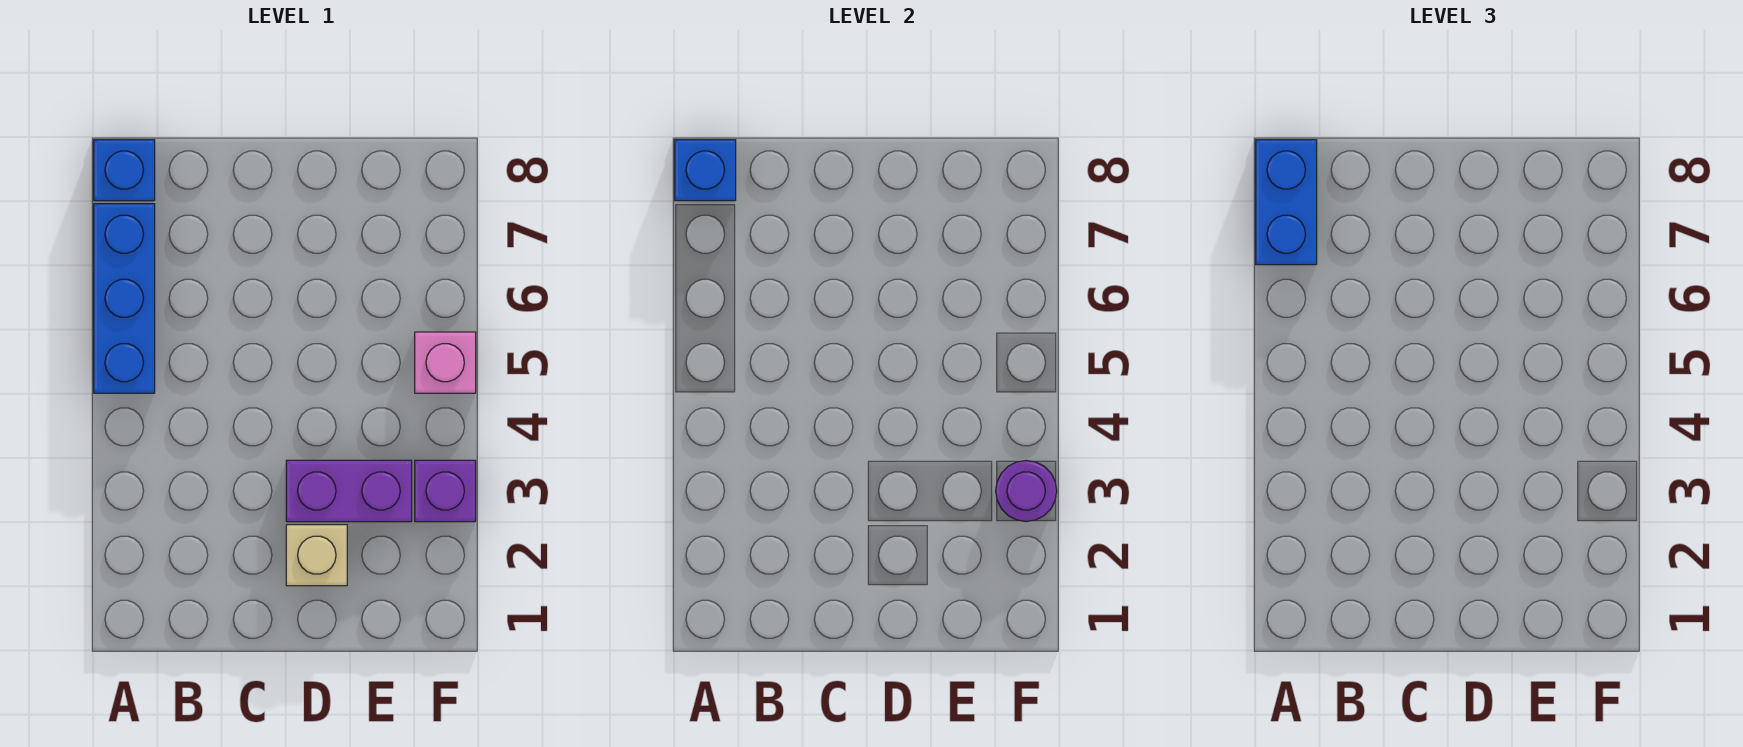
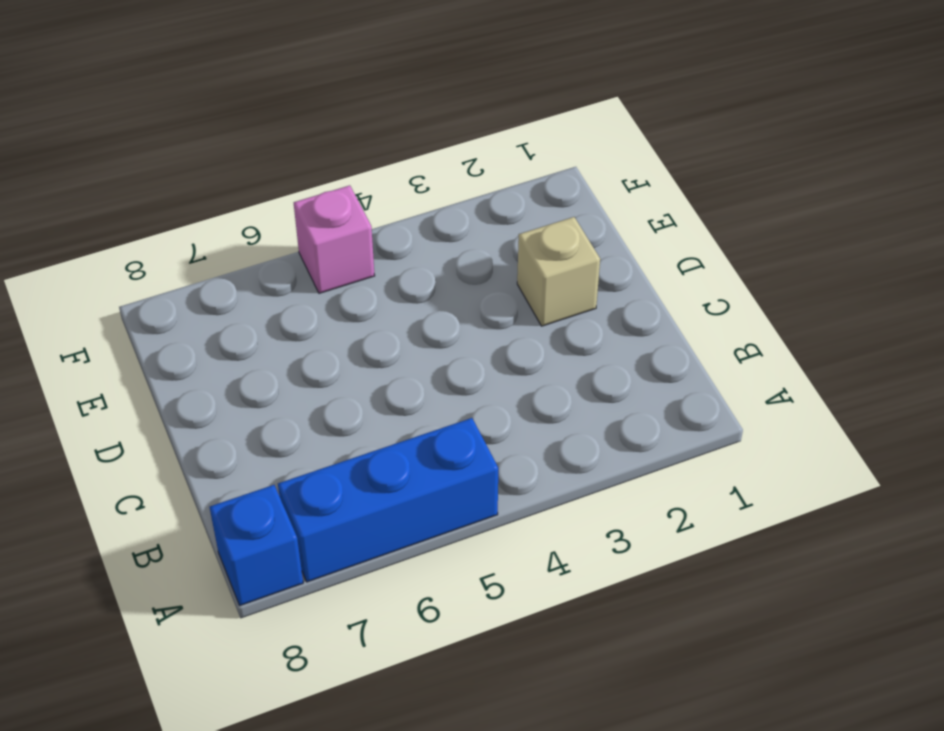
none -> purple 1x2 brick [286,460,412,522]
none -> purple 1x1 brick [415,460,476,522]

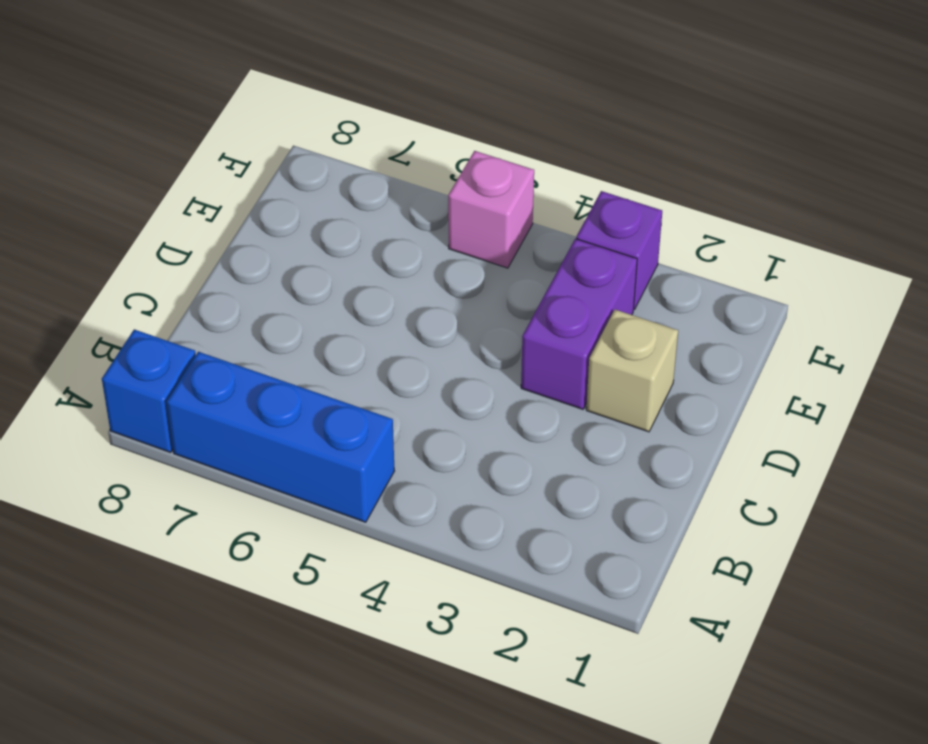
none -> blue 1x1 brick [675,140,736,201]
none -> purple 1x1 round brick [996,461,1057,522]

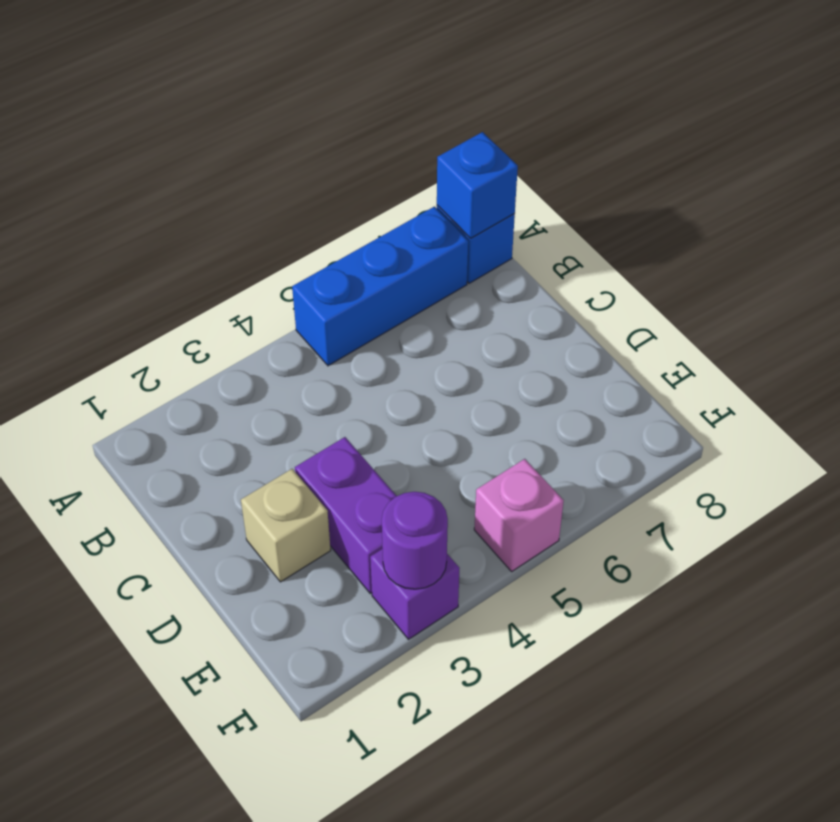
none -> blue 1x2 brick [1256,140,1317,265]

